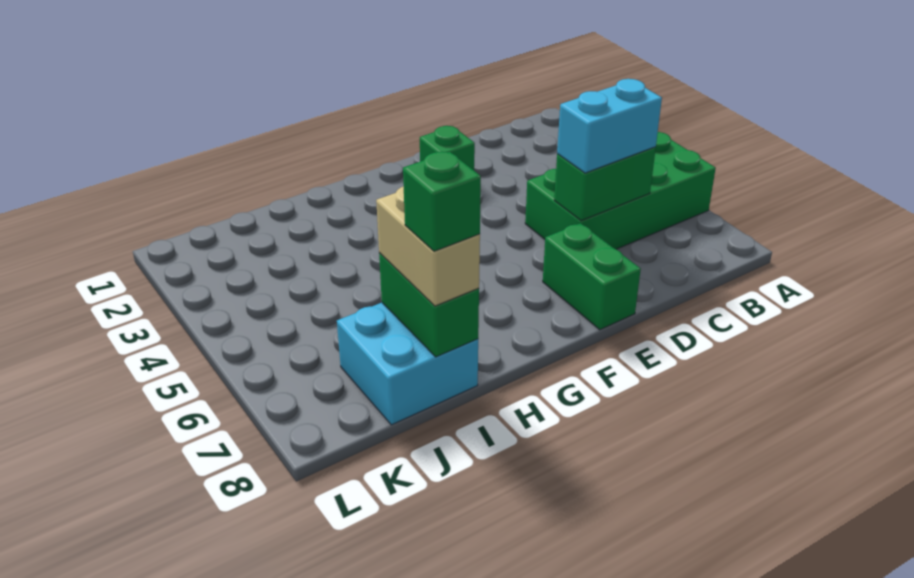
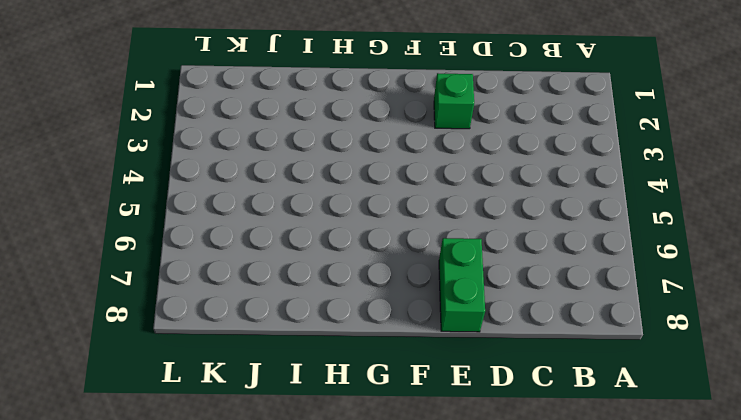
none -> green 2x4 brick [525,132,716,249]
none -> cyan 2x2 brick [337,303,478,425]

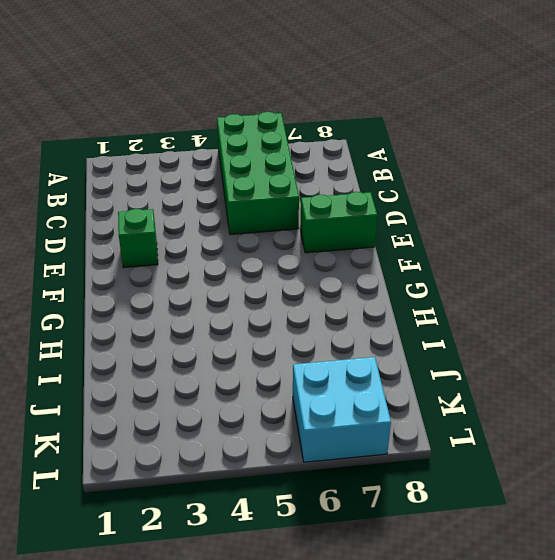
cyan 2x2 brick [293,357,391,462] -> cyan 2x2 brick moved to [337,303,478,425]
none -> green 1x2 brick [554,147,656,221]
none -> green 1x2 brick [379,253,479,357]

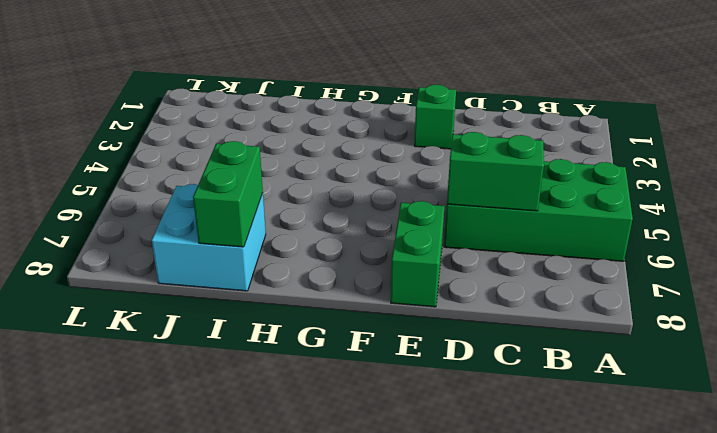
none -> cyan 1x2 brick [557,79,662,173]
none -> tan 1x2 brick [376,186,480,306]

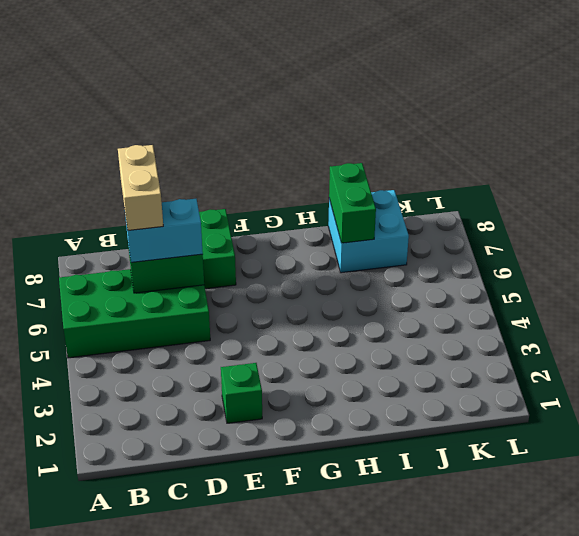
tan 1x2 brick [118,145,163,231] -> tan 1x2 brick moved to [376,186,480,306]
none -> green 1x1 brick [403,152,481,251]

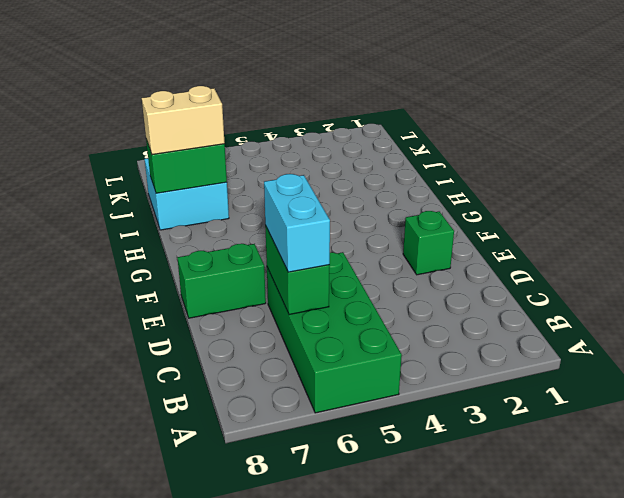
none -> green 1x1 brick [403,152,481,251]

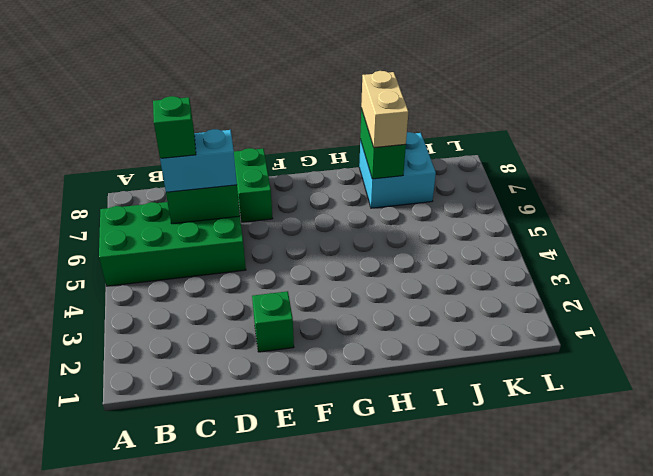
green 1x1 brick [153,96,196,158] -> green 1x1 brick moved to [403,152,481,251]

